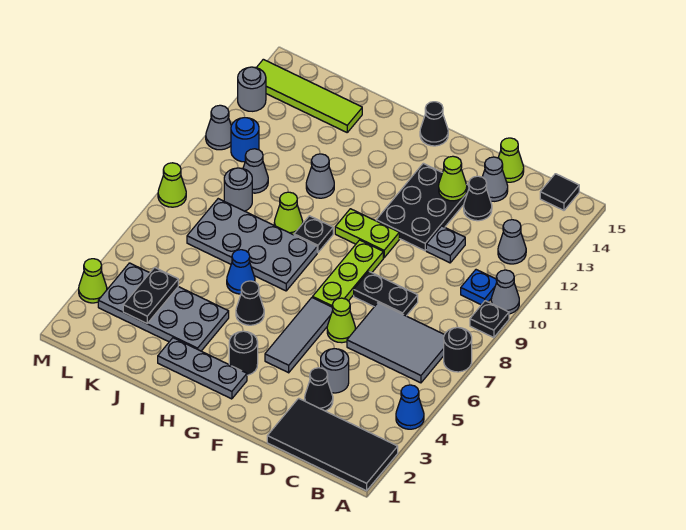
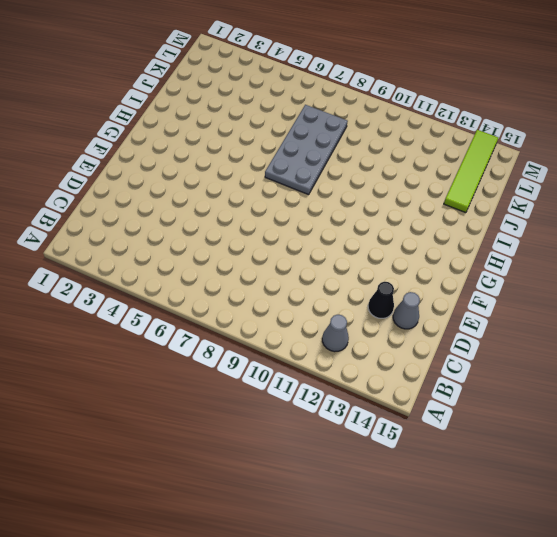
none -> black 2x4 tile [267,398,398,491]
none -> blue 1x1 cone [396,385,424,429]
none -> black 1x1 round brick [444,327,472,372]
none -> black 1x1 plate [470,301,509,338]

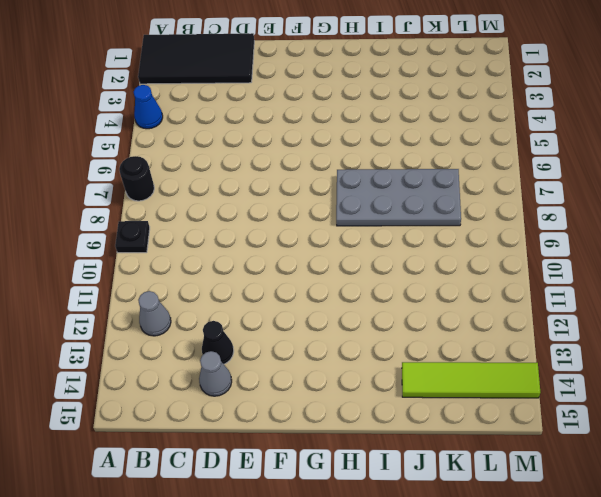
none -> grey 1x1 cone [491,270,519,314]
none -> grey 2x3 tile [347,303,444,383]
none -> blue 1x1 plate [461,270,497,305]
none -> black 1x1 tile [540,174,579,210]

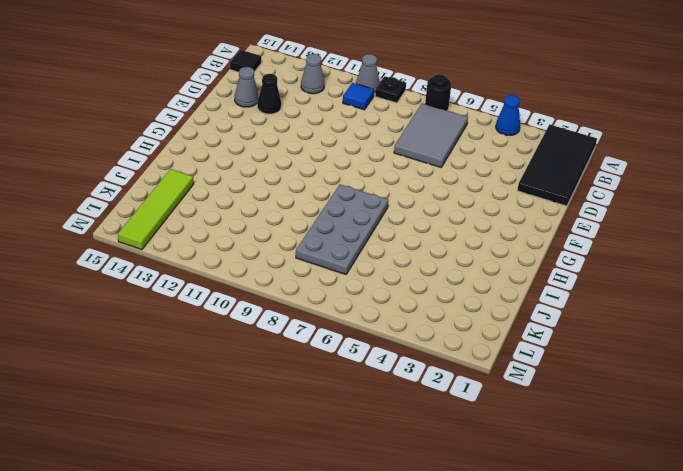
blue 1x1 tile [343,83,374,110] -> blue 1x1 plate [461,270,497,305]
none -> black 1x1 cone [305,368,333,411]
none -> grey 1x1 round brick [321,349,349,393]
none -> black 1x2 plate [354,272,418,316]
none -> grey 1x1 plate [426,226,465,263]

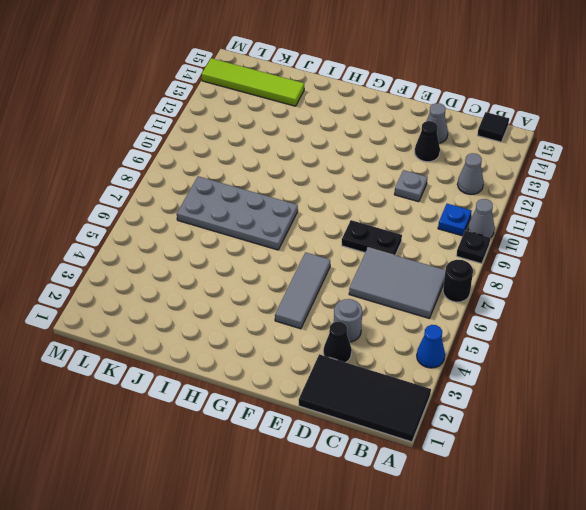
none -> lime 1x1 cone [498,138,524,182]
none -> lime 1x1 cone [327,298,355,343]
none -> black 2x3 plate [376,163,469,251]
none -> lime 1x3 plate [313,240,383,307]

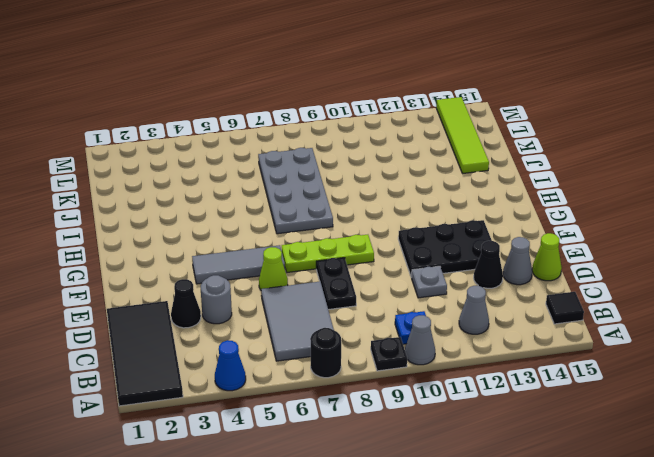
none -> lime 1x2 plate [335,209,399,258]
none -> grey 1x3 plate [158,338,247,399]
none -> black 1x1 round brick [229,331,258,375]
none -> black 1x1 cone [420,102,448,146]

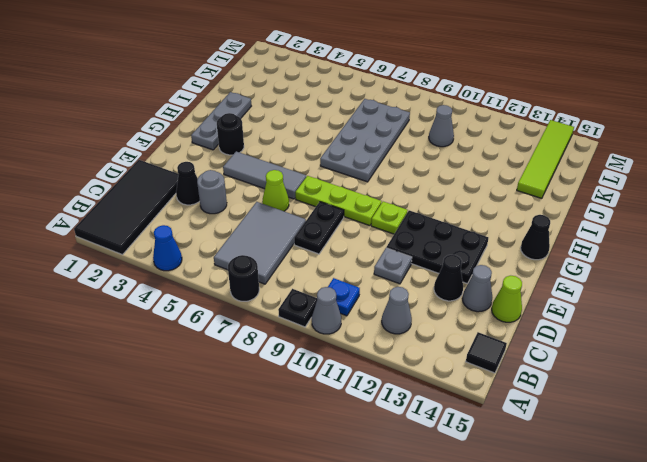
lime 1x1 plate [371,202,408,234] -> lime 1x2 plate [335,209,399,258]
none -> black 1x1 cone [236,281,264,325]
none -> black 1x1 plate [294,216,333,253]
none -> grey 2x4 plate [98,263,229,351]
none -> blue 1x1 cone [227,250,255,294]

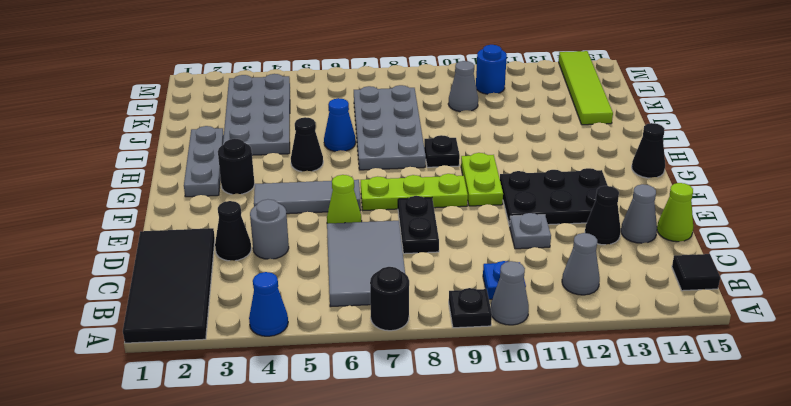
none -> lime 1x1 cone [274,192,303,235]
none -> grey 1x1 cone [306,154,334,198]
none -> grey 1x1 round brick [224,168,252,211]
none -> lime 1x1 cone [79,259,107,303]

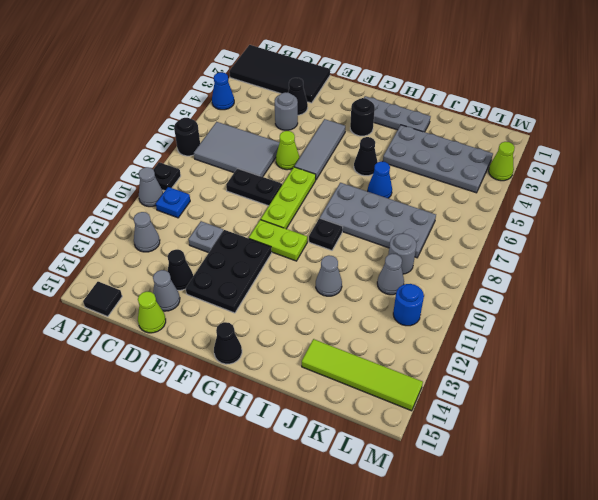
none -> lime 1x1 cone [274,192,303,235]
none -> lime 1x1 cone [158,163,186,207]
none -> grey 1x1 cone [206,105,231,150]
none -> grey 1x1 round brick [238,67,266,111]

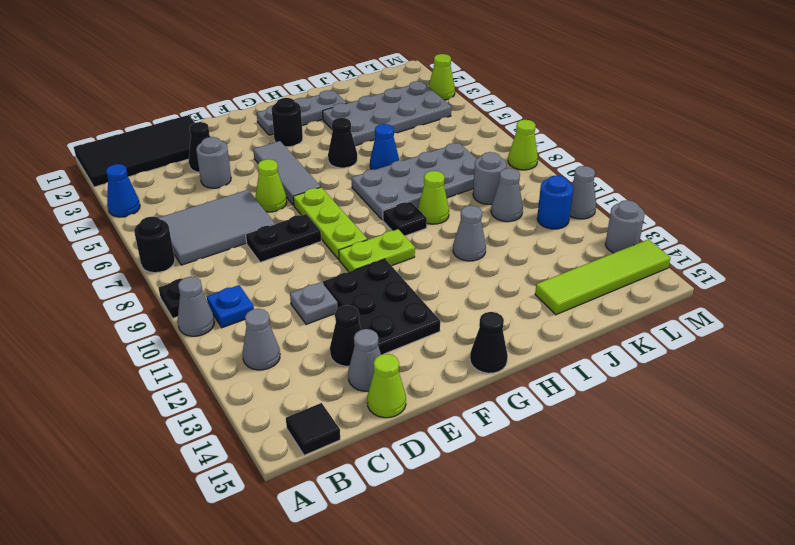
none -> lime 1x1 cone [439,156,467,201]
none -> black 1x2 plate [123,268,178,323]

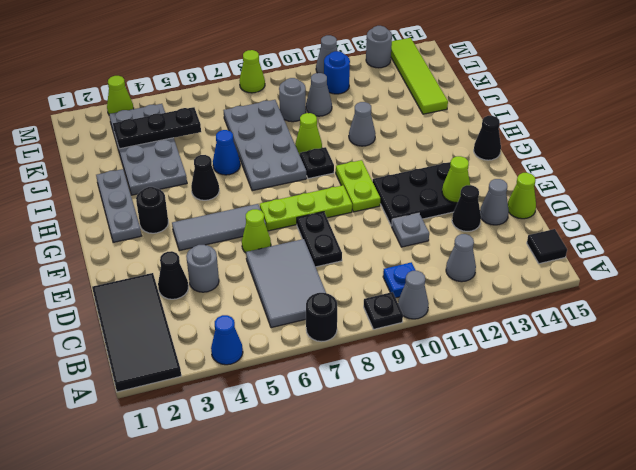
black 1x3 plate [113,107,201,149] -> black 1x2 plate [123,268,178,323]

